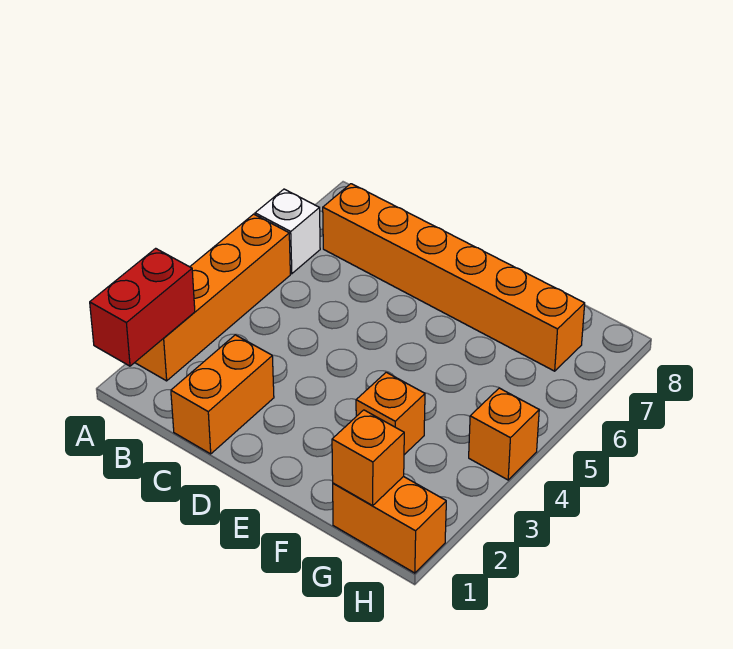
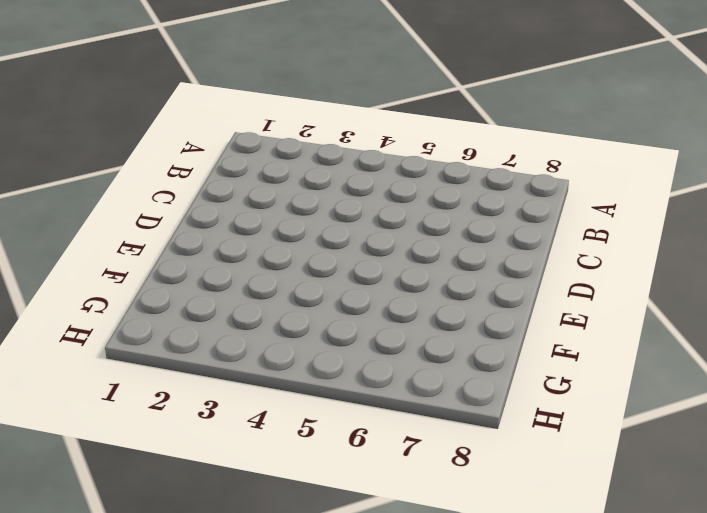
none -> orange 1x4 brick [135,214,290,381]
none -> white 1x1 brick [255,189,320,274]

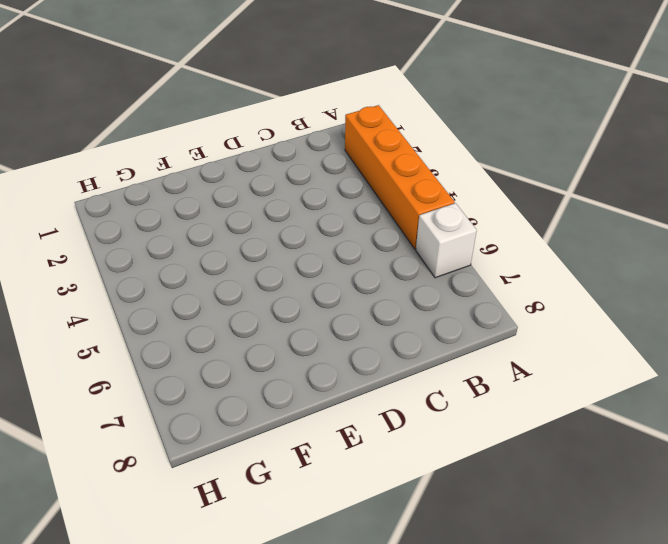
none -> orange 1x6 brick [323,184,585,371]
none -> orange 1x2 brick [171,335,274,454]

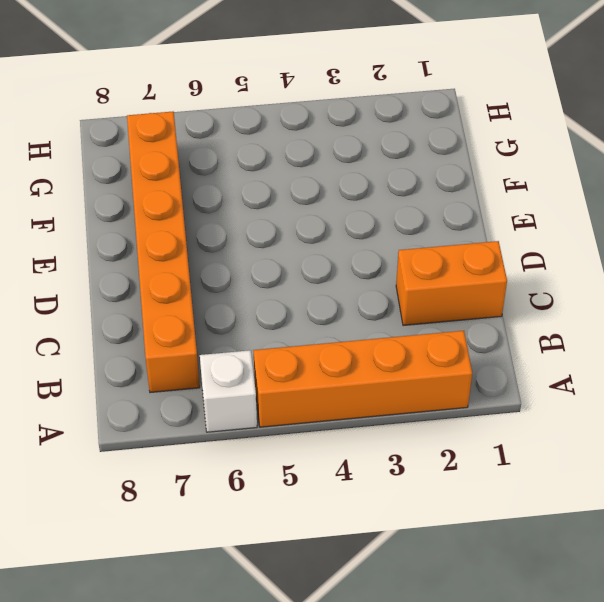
none -> orange 1x1 brick [356,372,425,455]
none -> orange 1x2 brick [333,476,446,573]

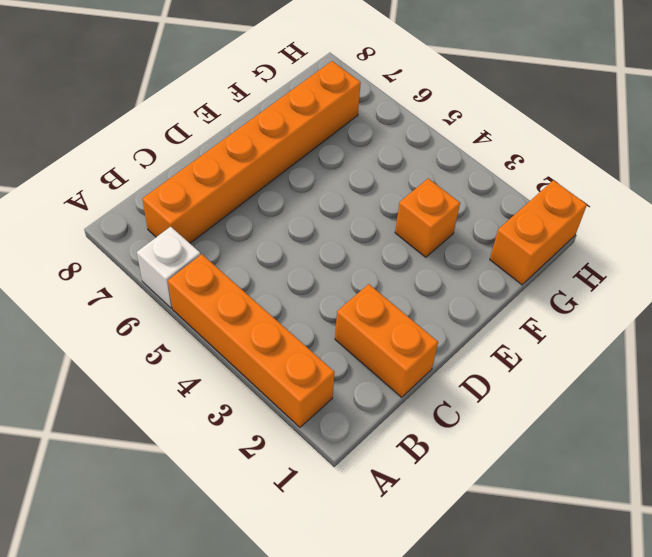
none -> orange 1x1 brick [469,388,539,480]
none -> red 1x2 brick [90,248,195,366]

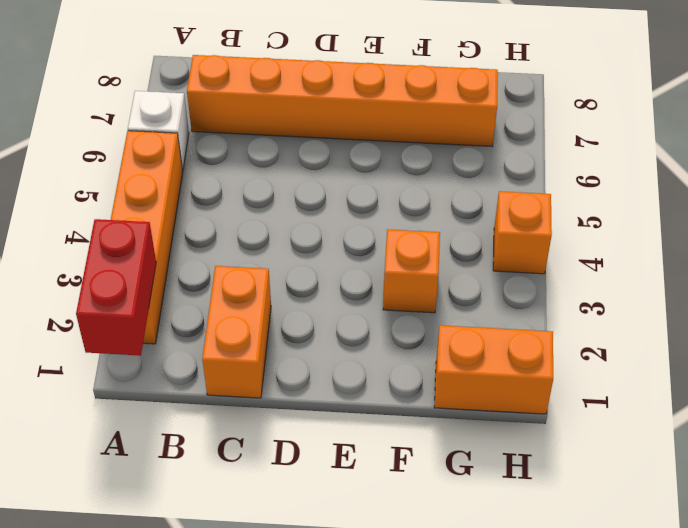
none -> orange 1x1 brick [332,410,404,506]

